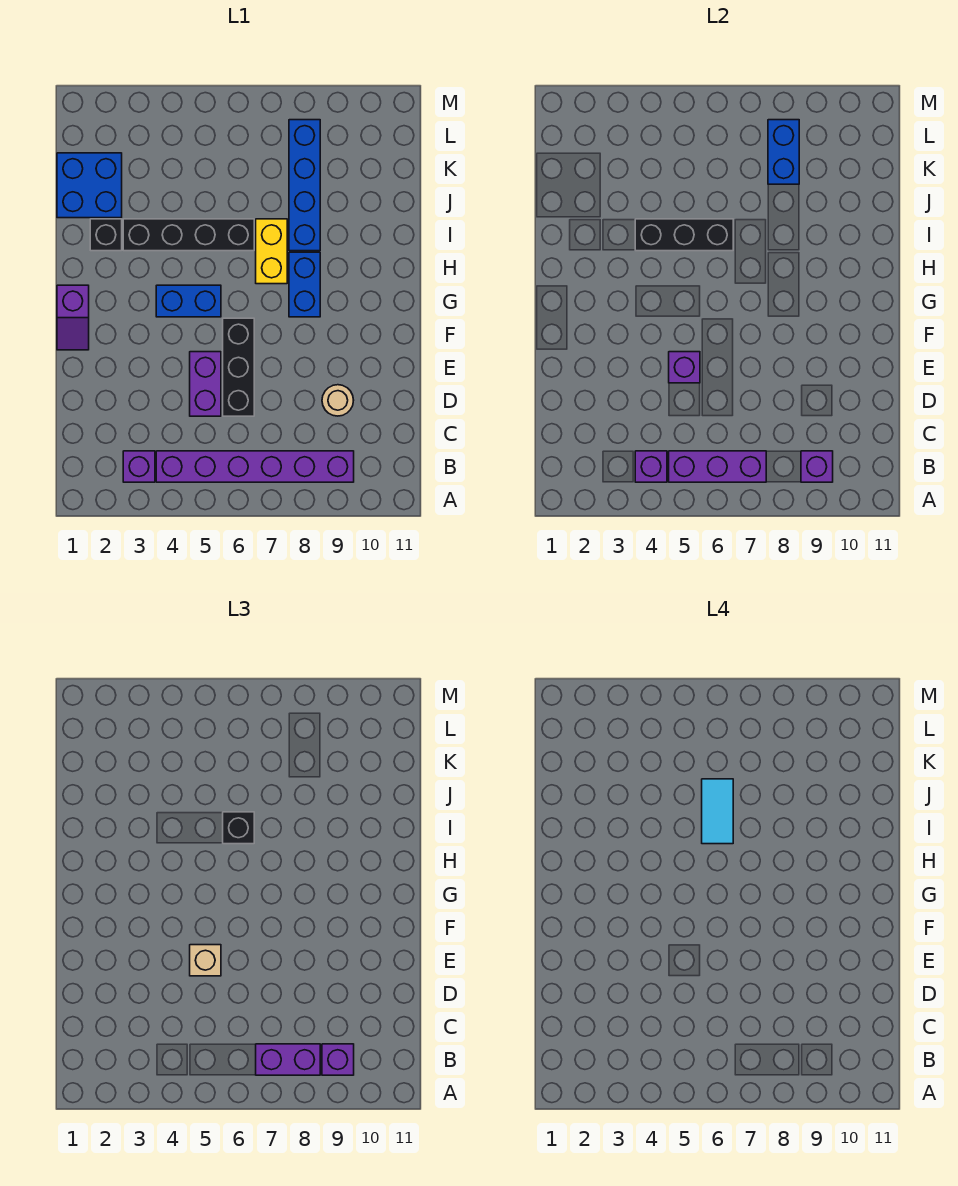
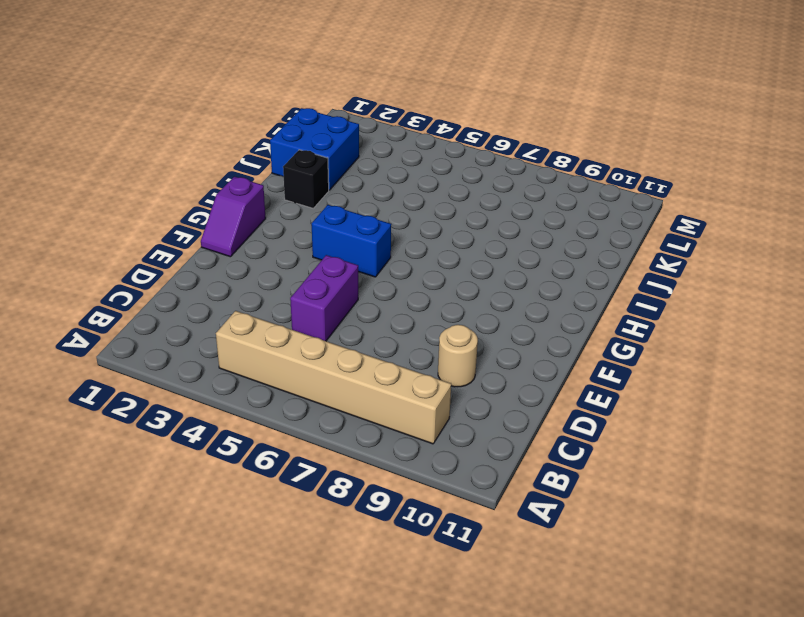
tan 1x6 brick [216,311,451,444] -> purple 1x6 brick [156,451,354,482]
none -> purple 1x1 brick [123,451,155,482]
none -> black 1x3 brick [223,318,254,416]
none -> blue 1x2 brick [289,252,320,317]

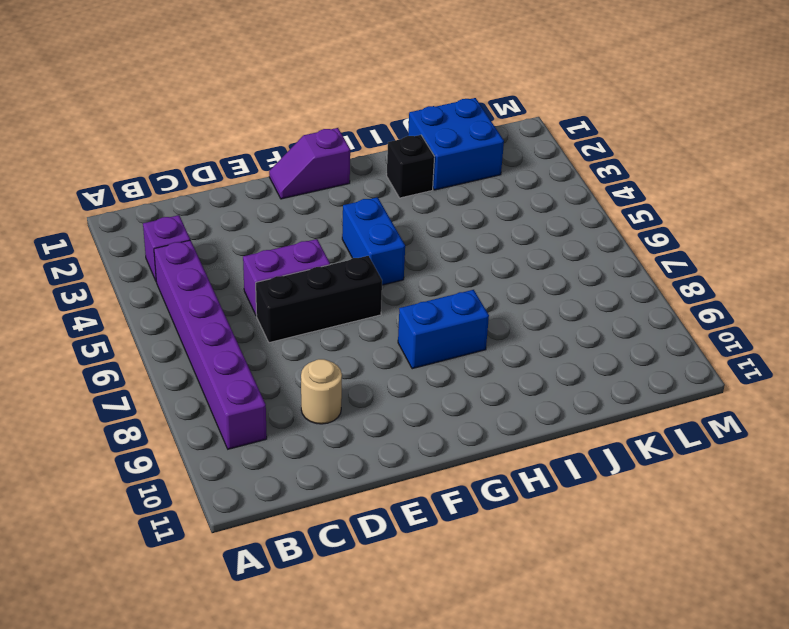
none -> yellow 1x2 brick [256,219,287,284]
none -> black 1x4 brick [123,219,254,251]
none -> blue 1x4 brick [289,120,320,251]

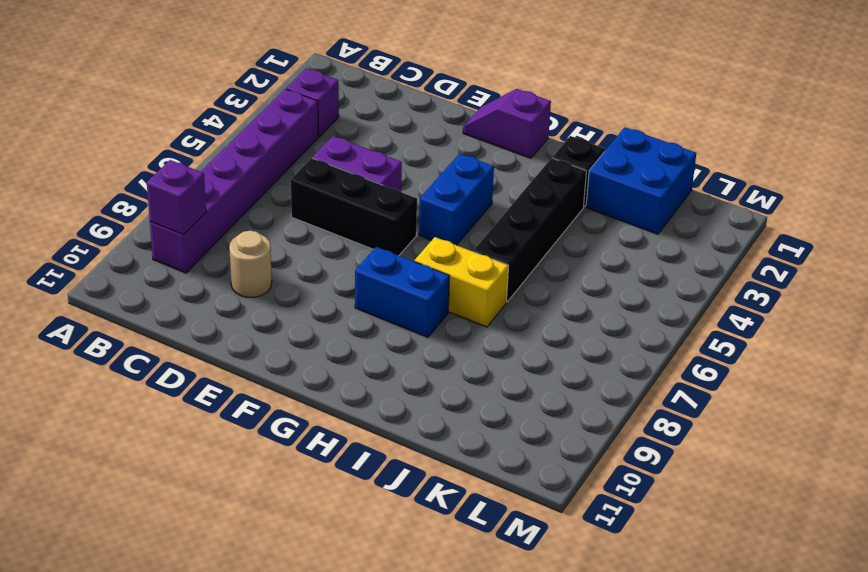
none -> blue 1x4 brick [289,120,320,251]
none -> purple 1x1 brick [635,451,667,482]
none -> purple 1x3 brick [669,451,766,482]

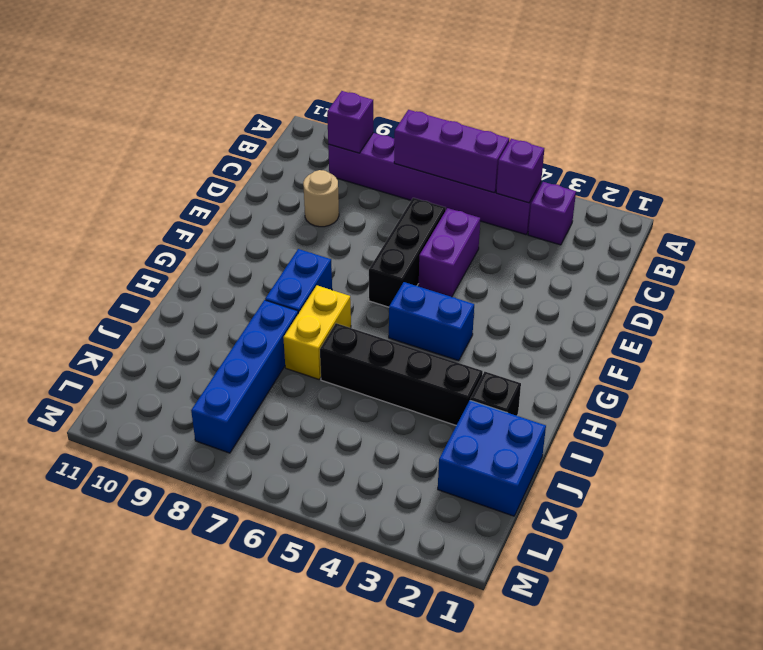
none -> purple 1x2 slope [57,285,89,350]
none -> purple 1x1 brick [669,352,700,383]
none -> black 1x3 brick [635,219,733,251]

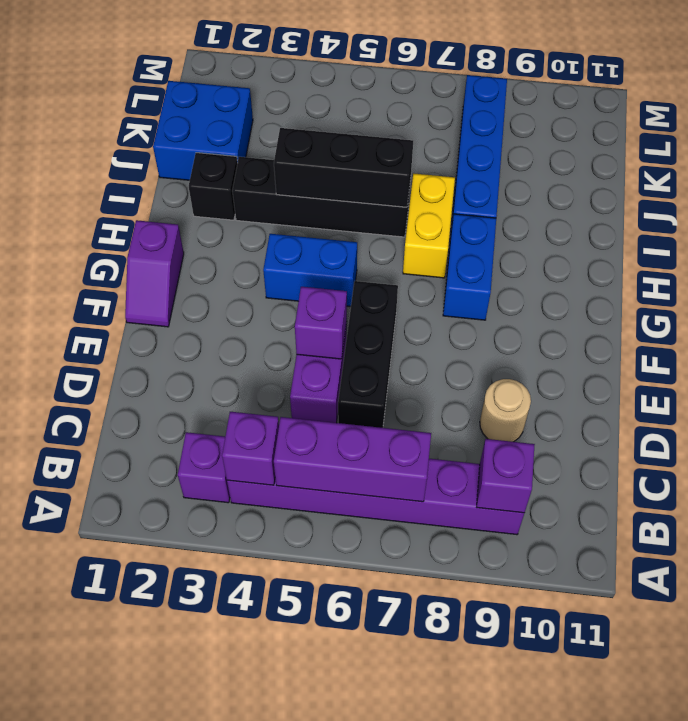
none -> blue 1x2 brick [768,120,799,184]
none -> purple 1x2 brick [256,1044,320,1075]
none -> purple 1x1 brick [322,1044,354,1075]

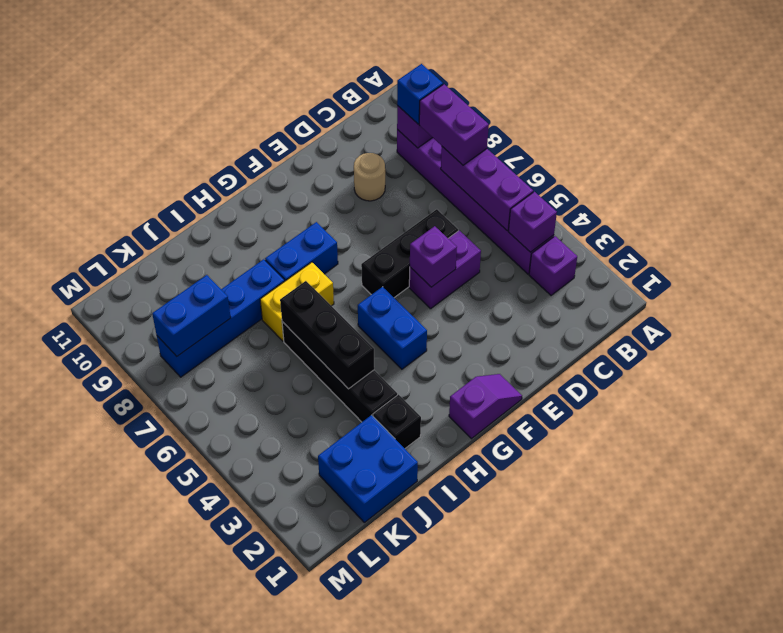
blue 1x1 brick [397,64,443,124] -> purple 1x1 brick [322,1044,354,1075]
none -> tan 1x1 brick [190,945,221,976]
none -> black 1x1 brick [223,812,254,844]
none -> cyan 1x2 tile [702,779,733,844]

